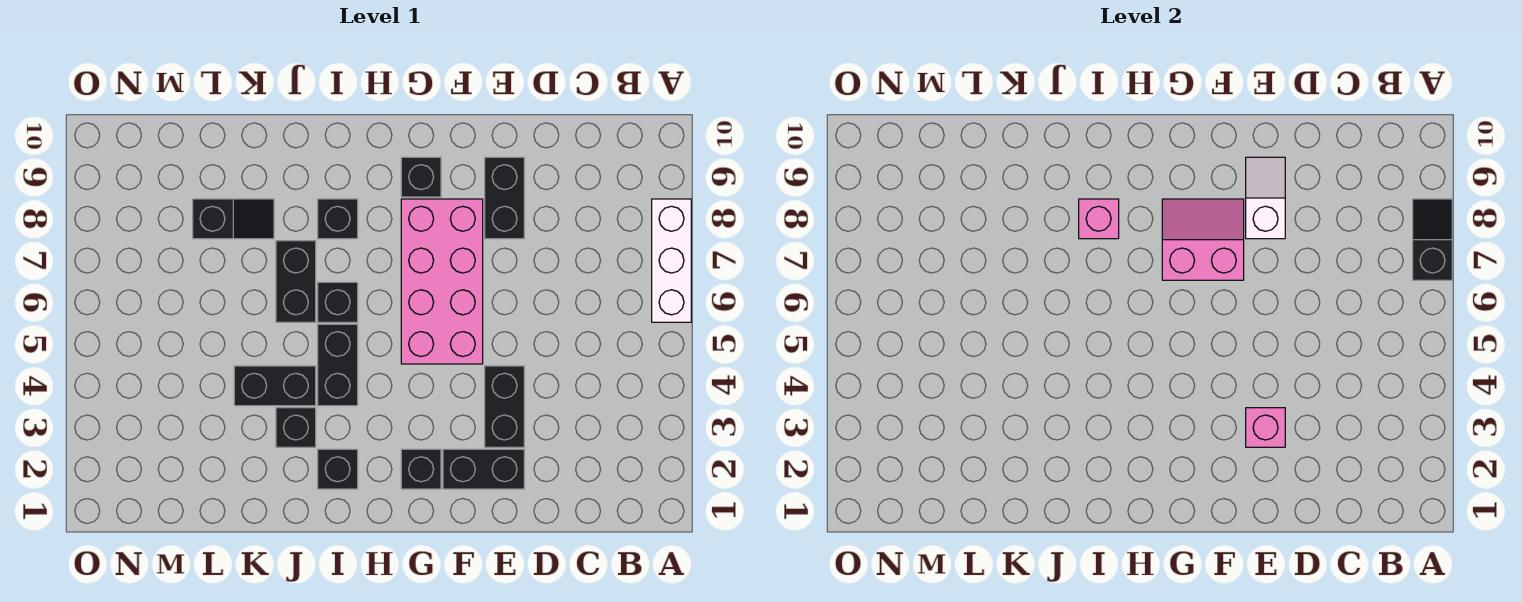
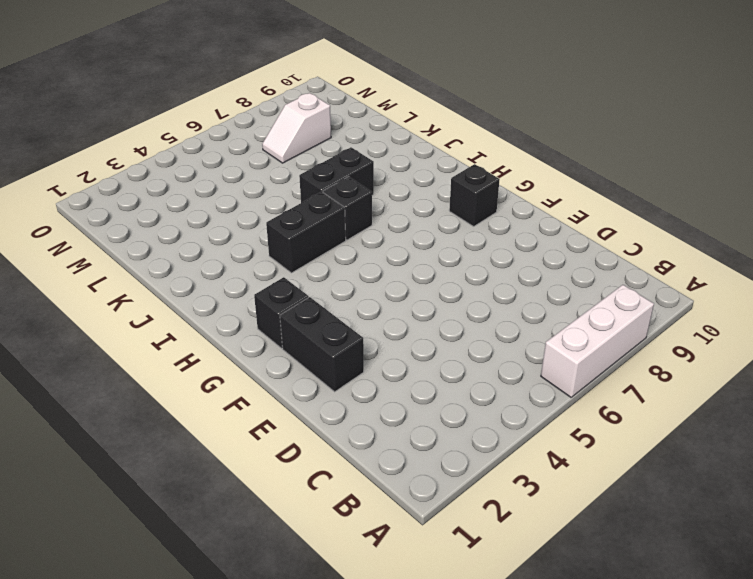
white 1x2 slope [262,93,331,163] -> white 1x2 slope turned to [1246,157,1285,239]
none -> black 1x2 brick [485,366,524,447]
none -> black 1x2 brick [485,157,524,239]
none -> pink 2x4 brick [401,199,483,364]

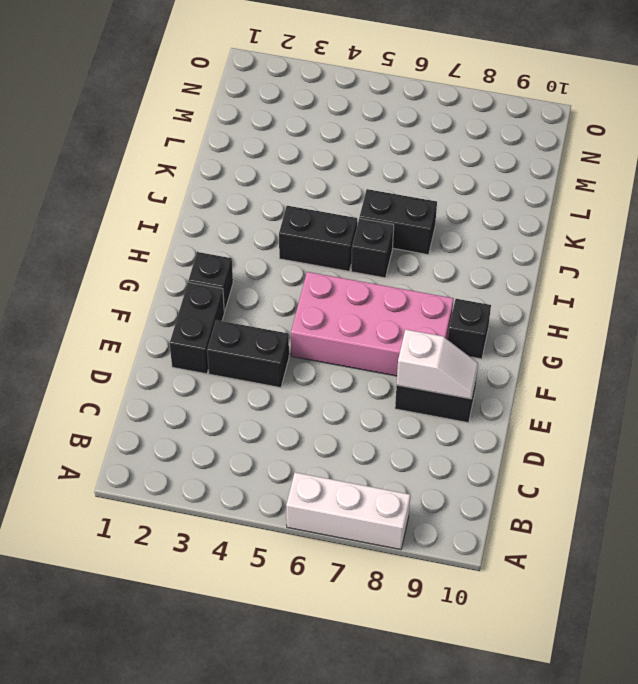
none -> black 1x1 brick [318,449,358,489]
none -> black 1x1 brick [318,199,358,239]
none -> black 1x1 brick [276,408,316,447]

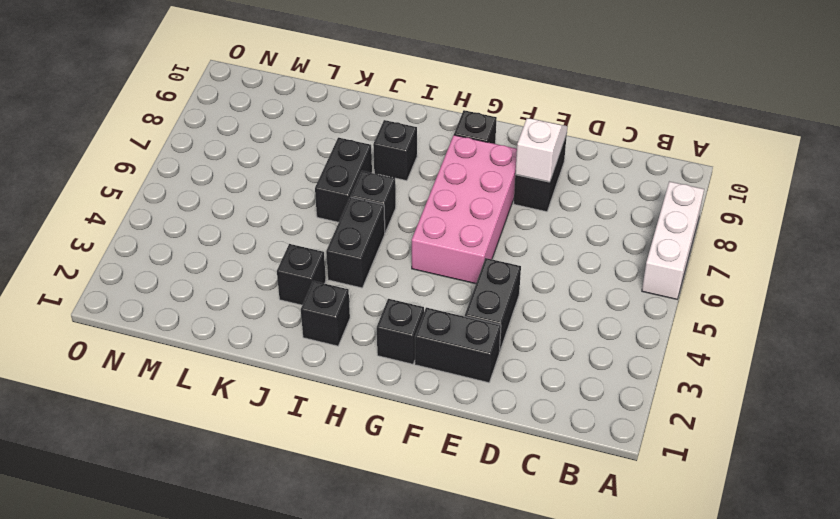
none -> black 1x2 brick [234,366,316,406]
none -> black 1x2 slope [193,199,274,239]
none -> black 1x2 slope [1413,199,1452,280]

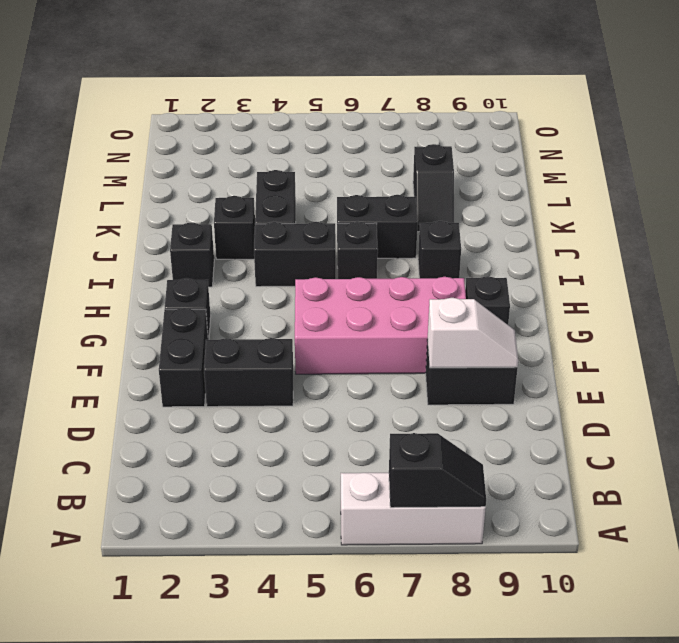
none -> pink 1x1 brick [1246,408,1285,447]
none -> pink 2x2 slope [1162,199,1244,280]
none -> pink 1x1 brick [1079,199,1119,239]

